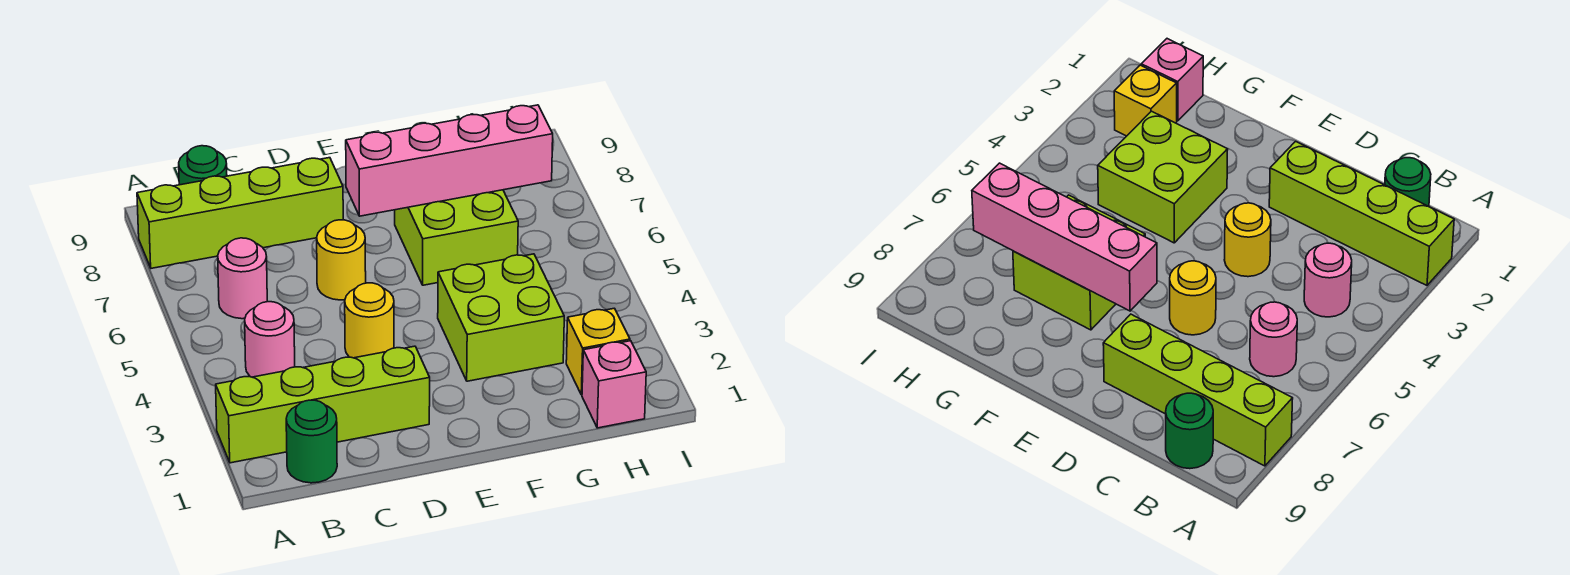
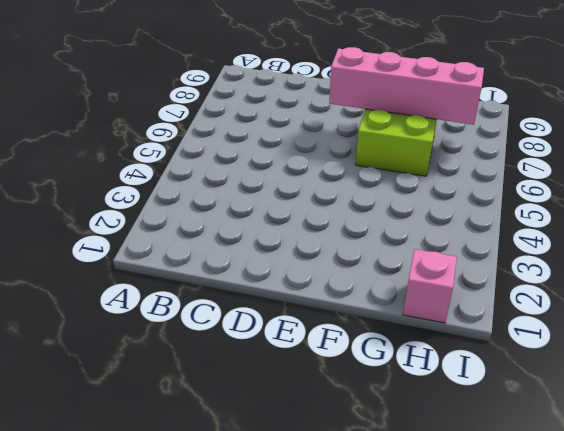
none -> lime 1x4 brick [216,346,430,463]
none -> lime 1x4 brick [137,158,343,268]
none -> green 1x1 round brick [286,400,337,483]

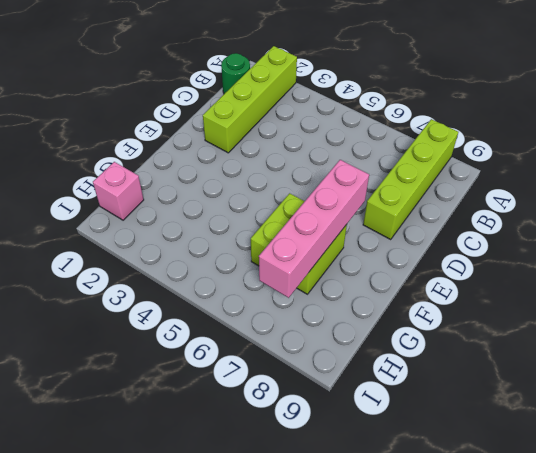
none -> pink 1x1 round brick [245,302,295,377]
none -> pink 1x1 round brick [218,238,267,319]
none -> green 1x1 round brick [179,146,227,185]

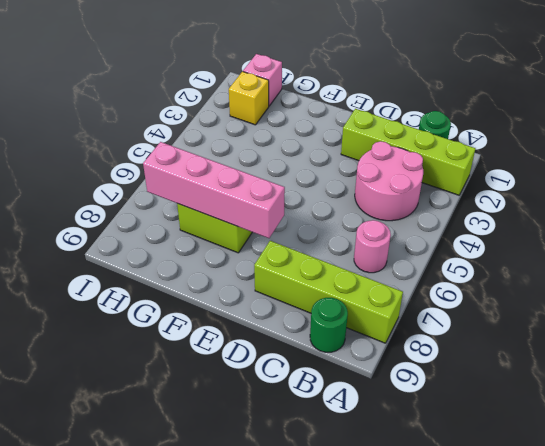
pink 2x2 round brick [355,141,423,221] -> pink 1x1 round brick [245,302,295,377]
none -> yellow 1x1 round brick [345,283,394,358]
none -> yellow 1x1 round brick [317,220,366,300]
none -> lime 2x2 brick [438,254,564,381]

